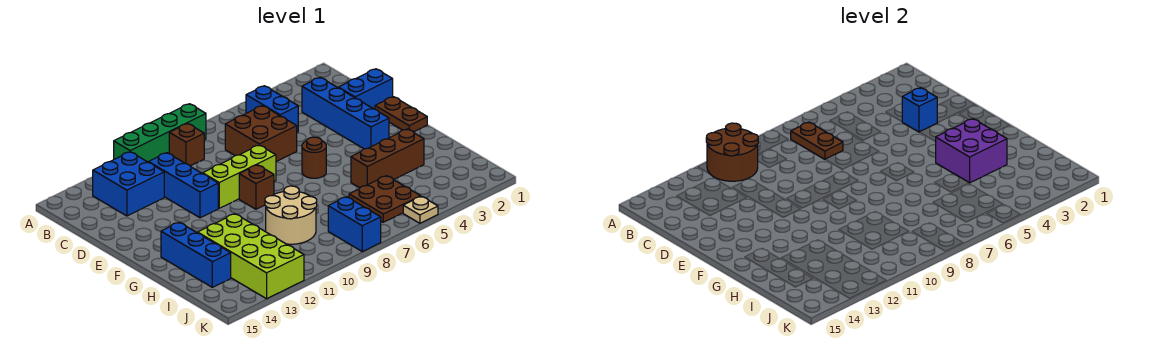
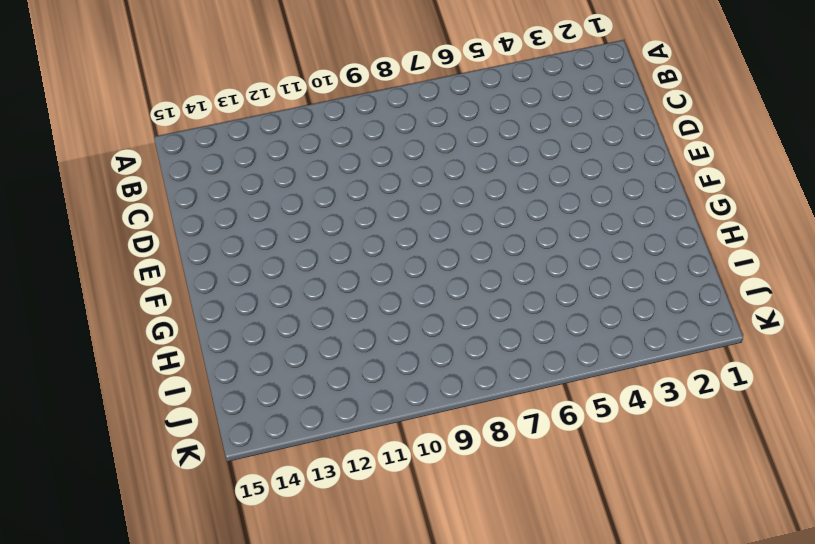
none -> green 1x4 brick [114,104,206,162]
none -> blue 1x2 brick [246,86,298,132]
none -> brown 1x1 brick [169,123,204,166]

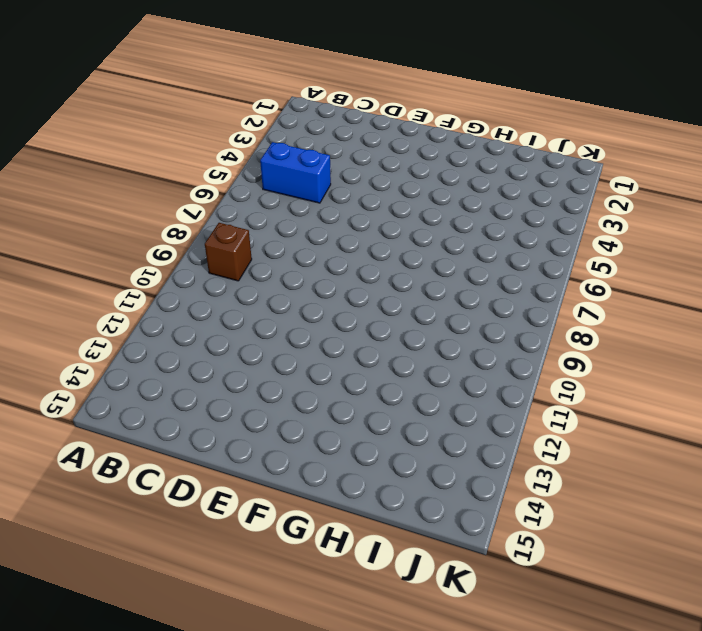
none -> green 1x4 brick [114,104,206,162]
none -> blue 2x2 brick [93,152,164,216]
none -> blue 1x4 brick [302,77,389,149]

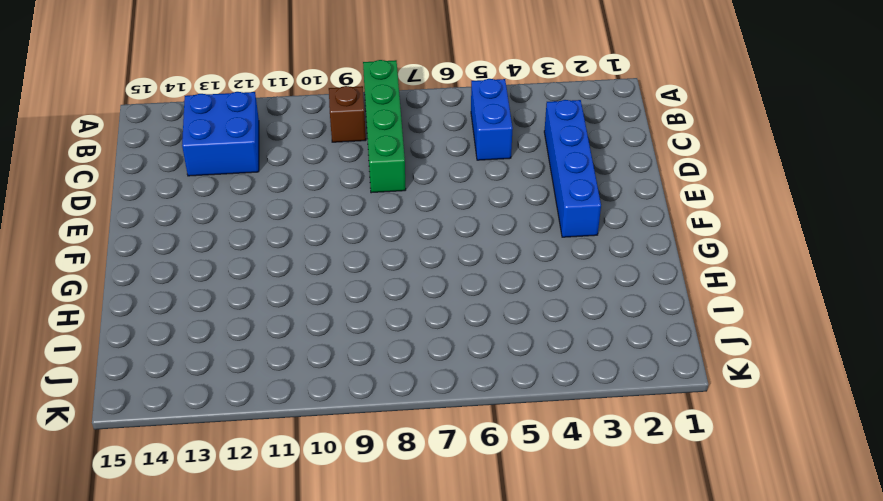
green 1x4 brick [363,60,406,193] -> green 1x4 brick turned to [114,104,206,162]
none -> brown 2x2 brick [225,106,297,162]
none -> blue 1x3 brick [149,153,218,218]
none -> blue 1x2 brick [339,69,393,109]

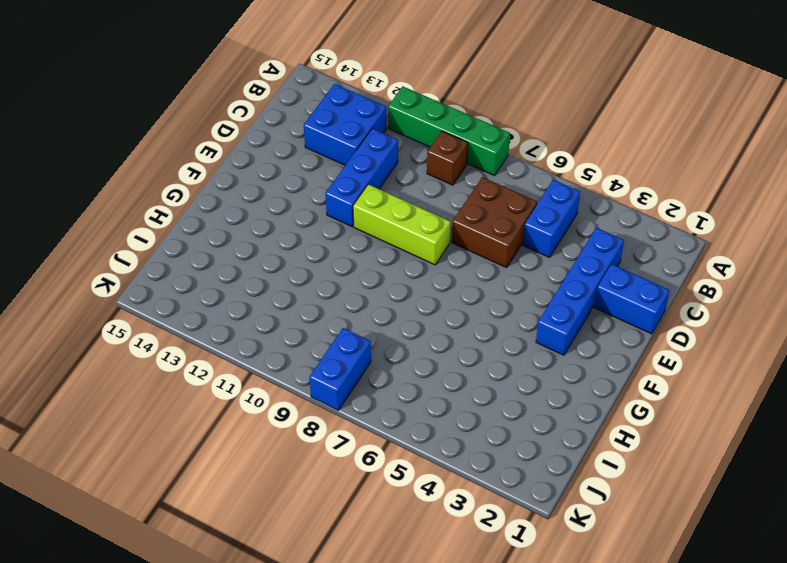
none -> brown 1x2 plate [375,97,427,132]
none -> brown 1x1 round brick [302,137,326,178]
none -> brown 1x1 brick [239,165,274,209]

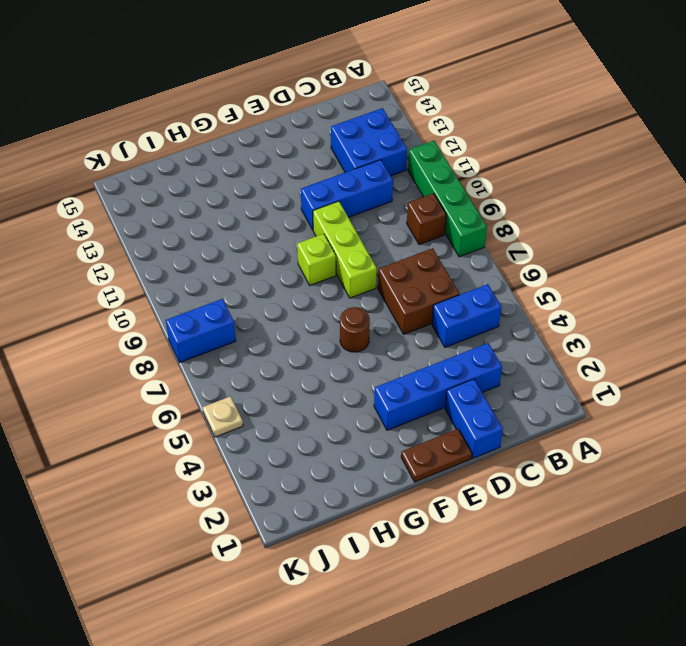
lime 1x1 brick [297,234,336,285] -> brown 1x1 brick [239,165,274,209]
none -> blue 1x3 brick [161,222,231,287]
none -> brown 1x3 brick [351,129,424,188]
none -> tan 2x2 round brick [265,186,317,244]

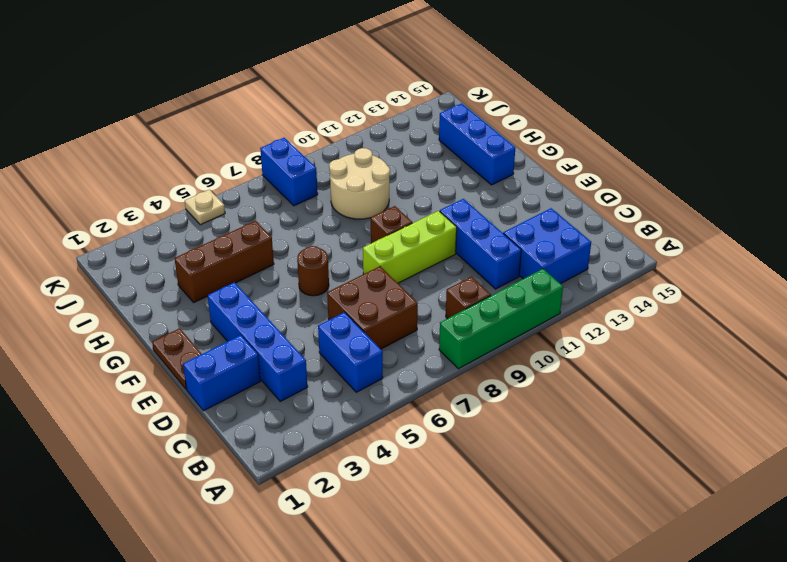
none -> lime 2x4 brick [198,214,304,299]
none -> brown 2x2 plate [349,176,421,222]
none -> brown 2x2 round brick [706,123,758,181]

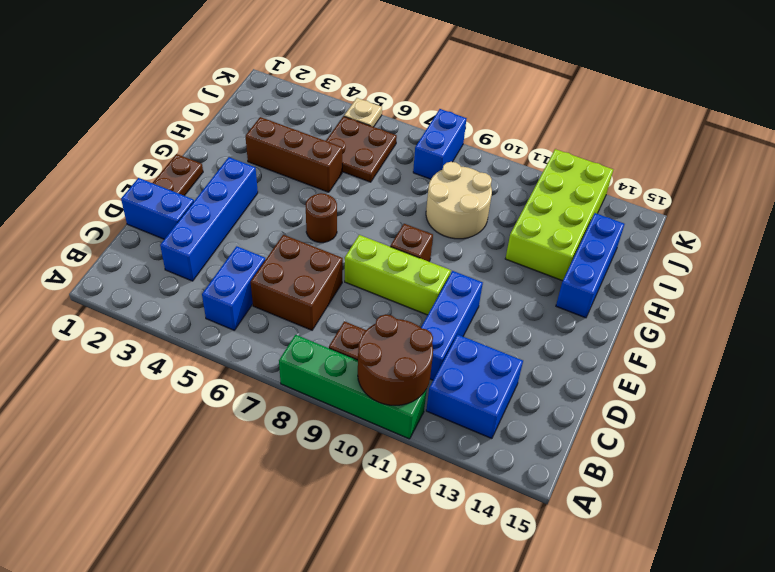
none -> brown 1x2 plate [791,122,843,159]
none -> blue 1x1 brick [902,88,937,132]
none -> purple 2x2 brick [936,119,1007,183]

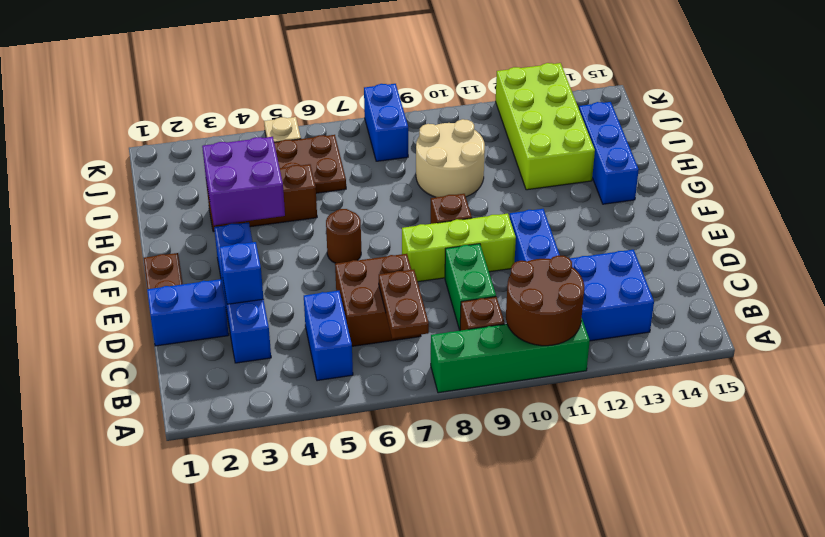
green 1x2 brick [445,244,496,330] -> none

